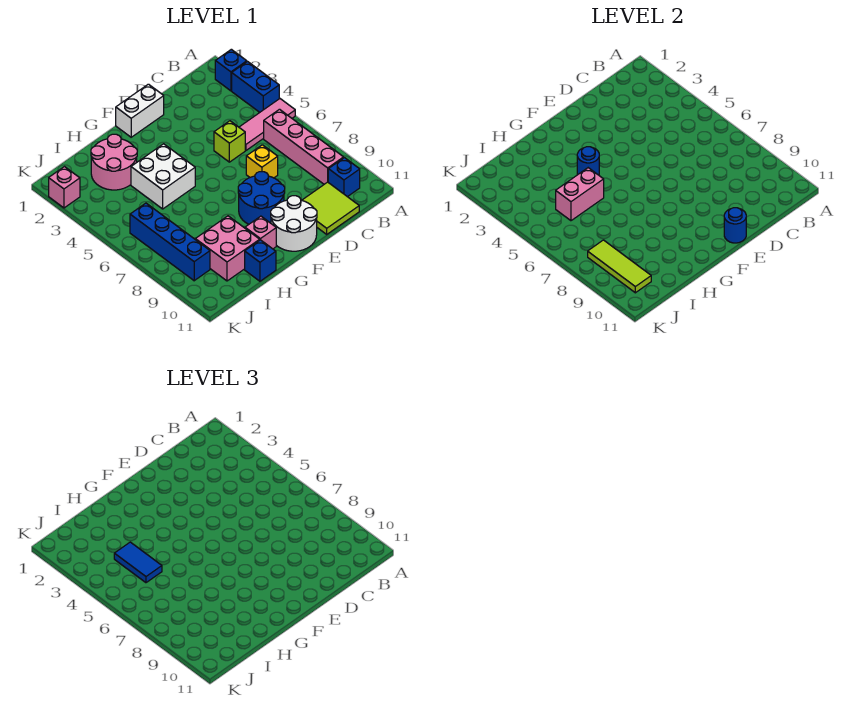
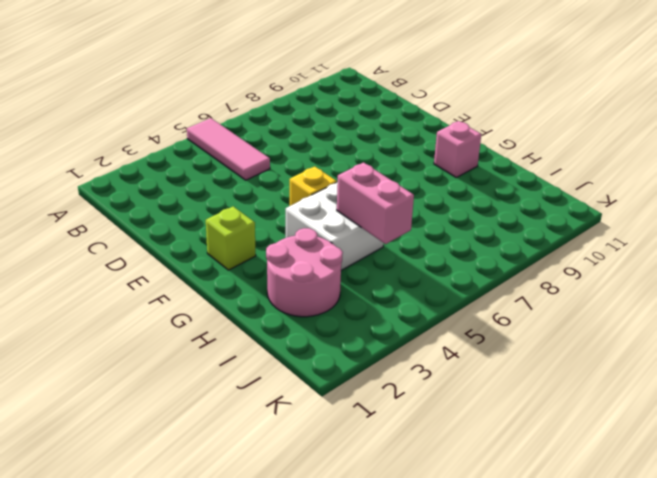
lime 1x1 brick [206,206,256,270] -> lime 1x1 brick moved to [214,121,245,162]
yellow 1x1 brick [290,167,337,206] -> yellow 1x1 brick moved to [246,145,278,178]
none -> blue 1x1 brick [215,49,247,91]
none -> blue 1x2 brick [232,62,279,112]
none -> pink 1x4 brick [264,109,344,184]

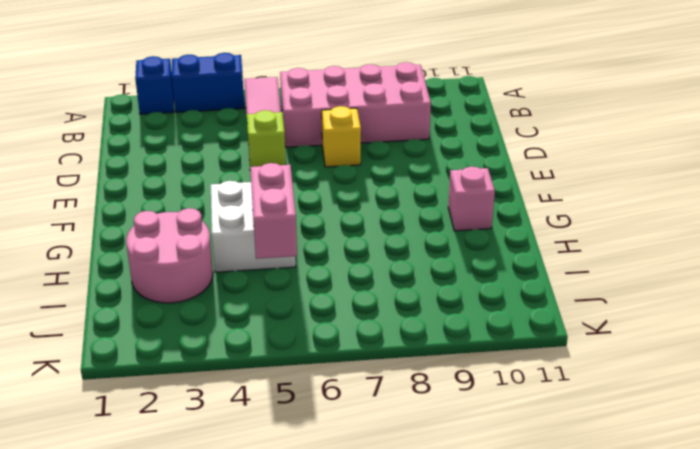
pink 2x4 brick [280,62,431,147] -> pink 1x4 brick [264,109,344,184]
none -> blue 1x1 brick [328,158,360,197]
none -> lime 2x2 tile [302,182,359,234]
none -> white 1x2 brick [116,84,164,137]

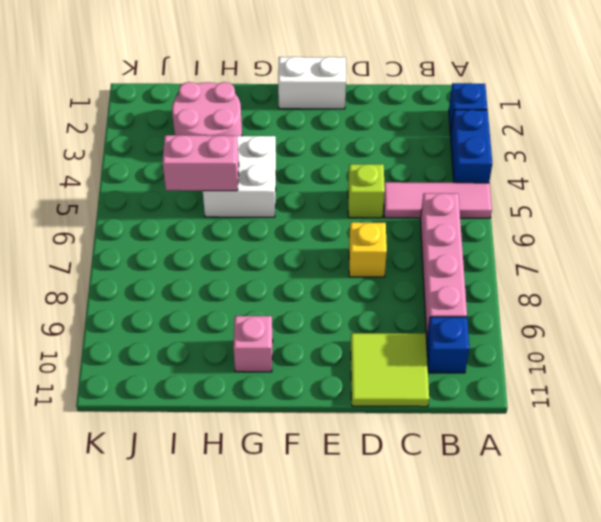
none -> blue 2x2 round brick [238,172,285,224]
none -> white 2x2 round brick [271,196,317,251]
none -> pink 2x2 brick [195,216,260,281]

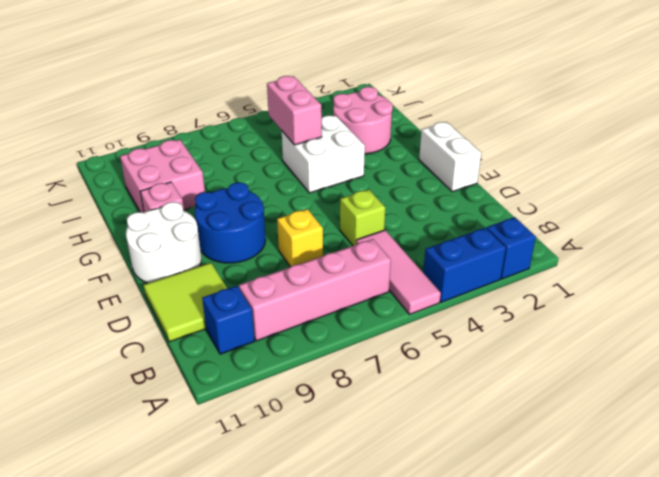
none -> blue 1x1 brick [245,240,276,281]
none -> blue 1x4 brick [130,203,210,281]
none -> pink 1x1 brick [49,167,80,208]

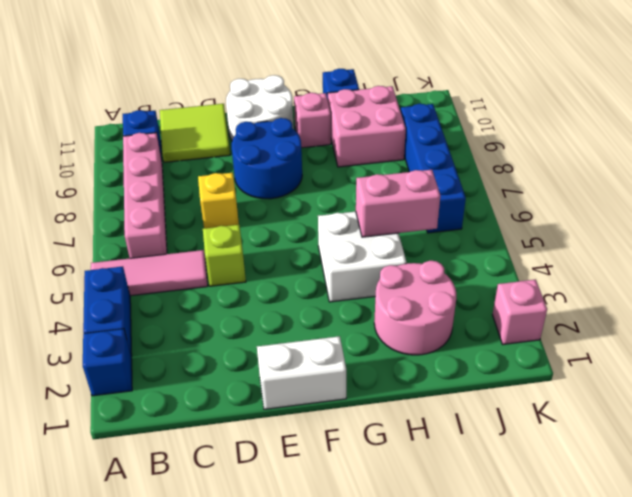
none -> blue 1x1 round brick [724,208,746,243]
none -> blue 1x1 round brick [577,147,599,175]
none -> lime 1x3 tile [588,240,651,293]

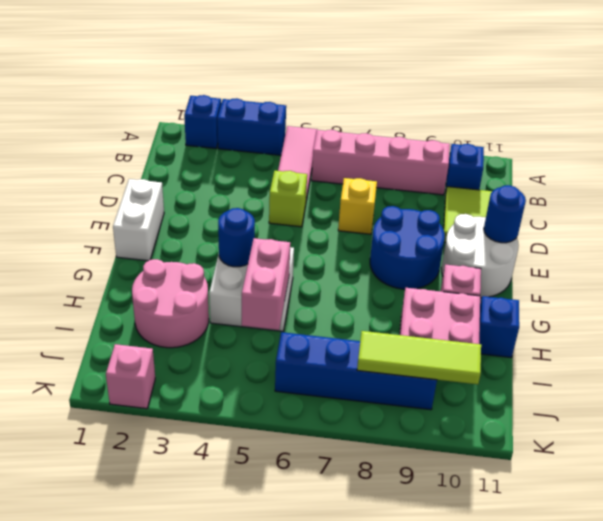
none -> blue 1x2 tile [114,542,162,583]

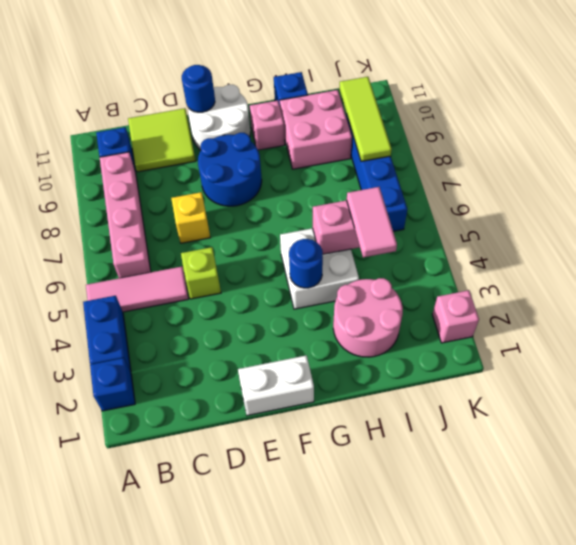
pink 1x2 tile [347,187,397,257] -> blue 1x2 tile [114,542,162,583]

